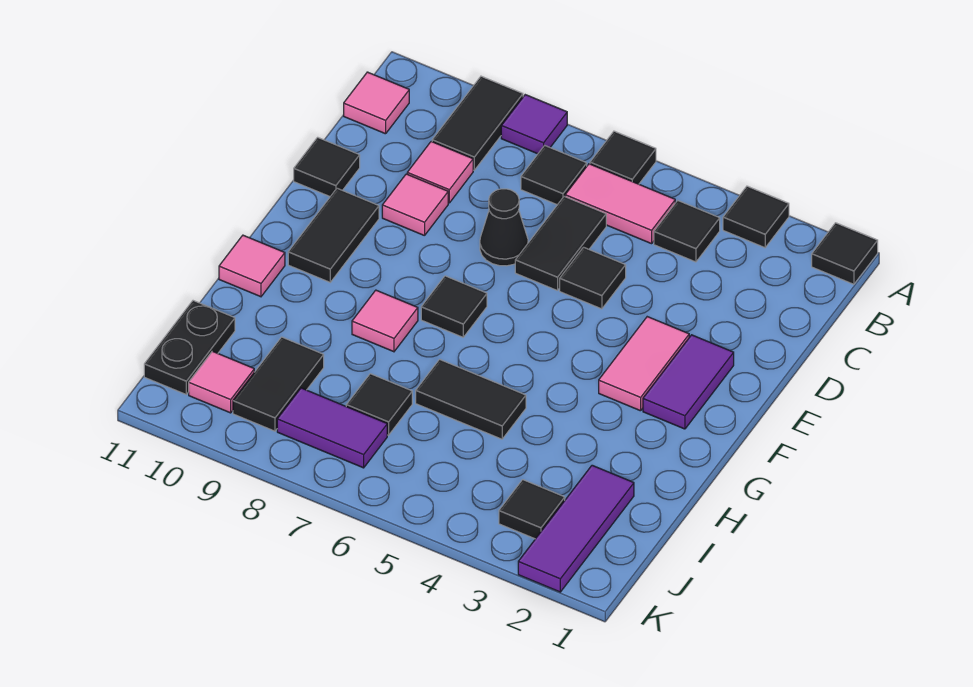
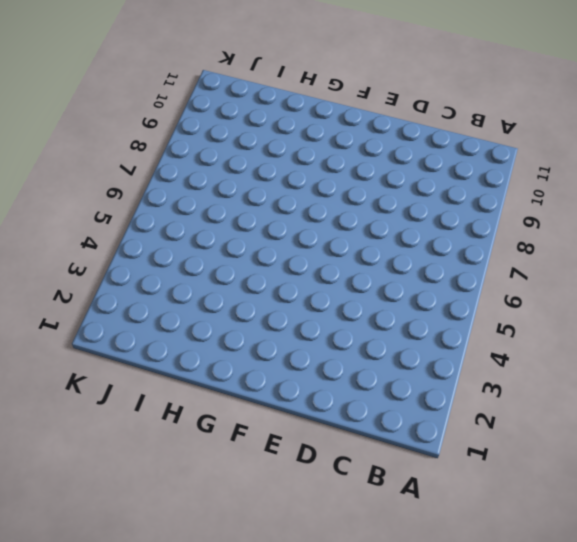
none -> black 1x1 tile [812,223,878,284]
none -> black 1x1 tile [723,186,789,248]
none -> black 1x1 tile [590,131,656,184]

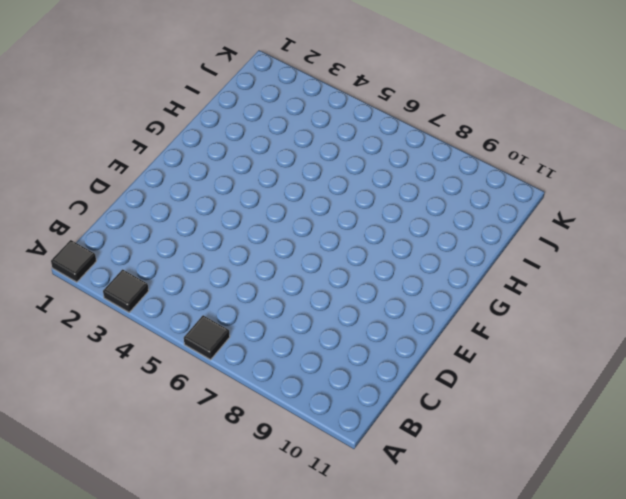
none -> purple 1x1 tile [501,95,567,154]
none -> black 1x2 tile [432,76,523,170]
none -> black 1x1 tile [654,200,720,262]

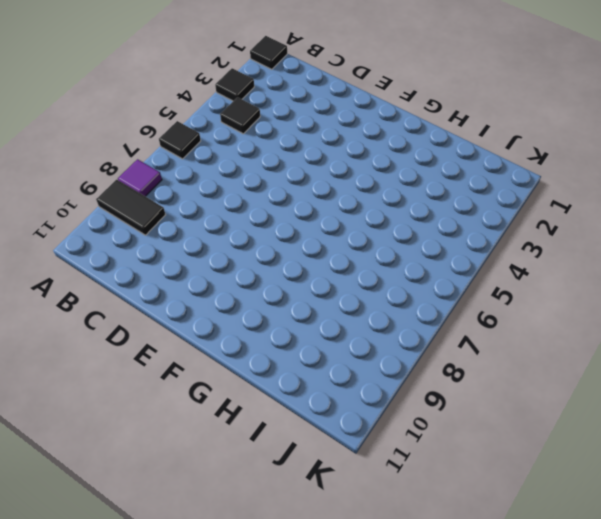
none -> pink 1x2 tile [565,164,675,244]
none -> black 1x1 tile [521,146,587,205]
none -> pink 1x1 tile [344,72,409,134]

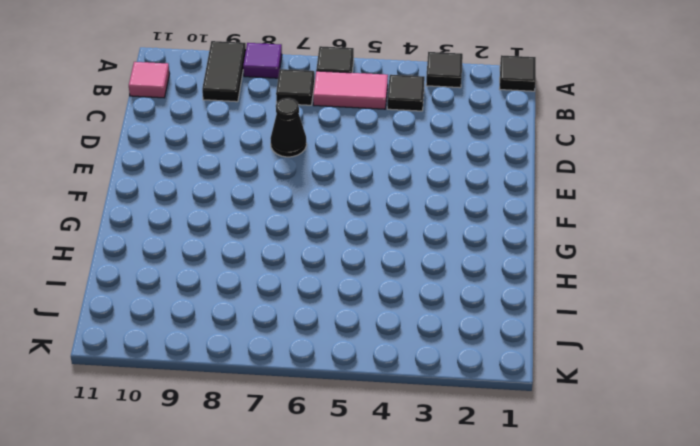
none -> black 1x2 tile [515,196,606,291]
none -> pink 1x1 tile [407,142,473,203]
none -> black 1x1 tile [560,247,626,309]

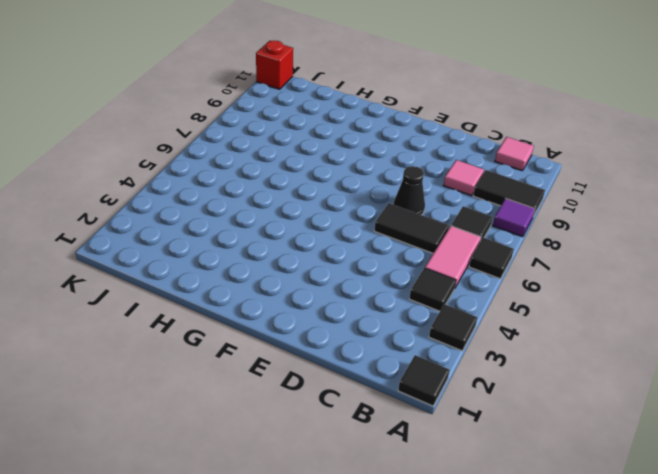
red 1x1 brick [256,41,293,89] -> none
none -> black 1x1 tile [560,247,626,309]
none -> pink 1x1 tile [382,174,448,236]
none -> black 1x1 tile [294,137,360,196]

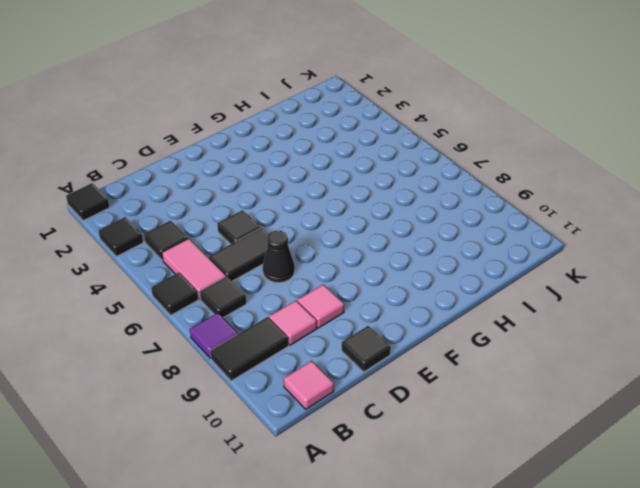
none -> purple 1x2 tile [643,335,734,429]
none -> pink 1x2 tile [599,317,689,411]
none -> black 1x2 tile [288,188,379,282]

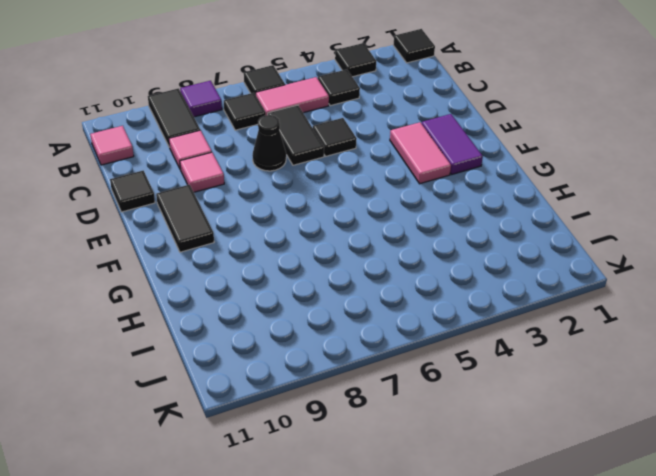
none -> black 1x1 tile [421,276,487,337]
none -> pink 1x1 tile [352,290,418,352]
none -> pink 1x1 tile [219,235,285,297]

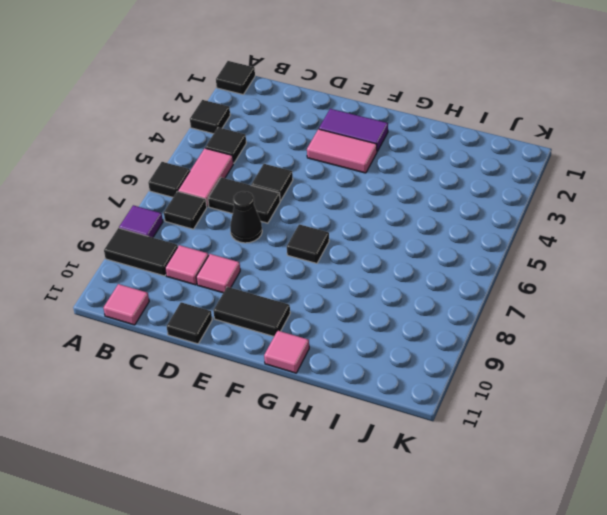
none -> pink 1x1 tile [352,290,418,352]
none -> black 1x2 tile [416,359,526,439]
none -> purple 1x3 tile [518,465,634,592]

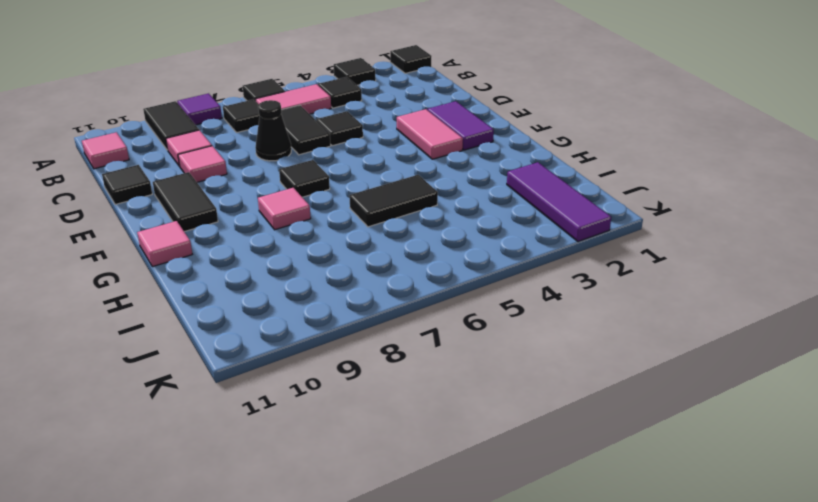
none -> black 1x1 tile [346,374,412,435]
none -> black 1x2 tile [233,337,324,431]
none -> black 1x2 plate [144,301,235,394]

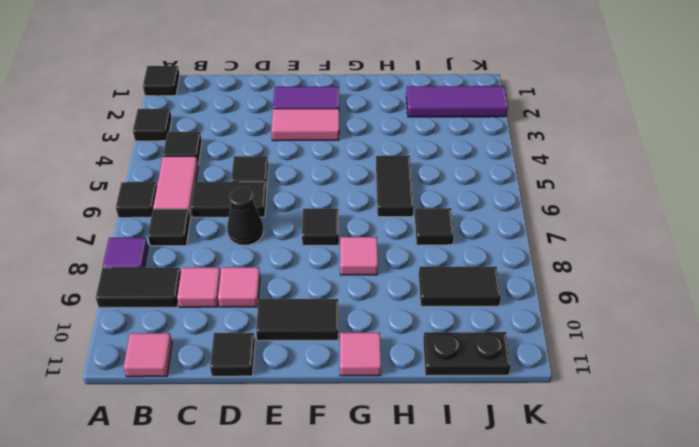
none -> black 1x1 tile [499,480,565,539]
none -> purple 1x2 tile [277,388,387,468]
none -> pink 1x1 tile [189,351,254,413]

